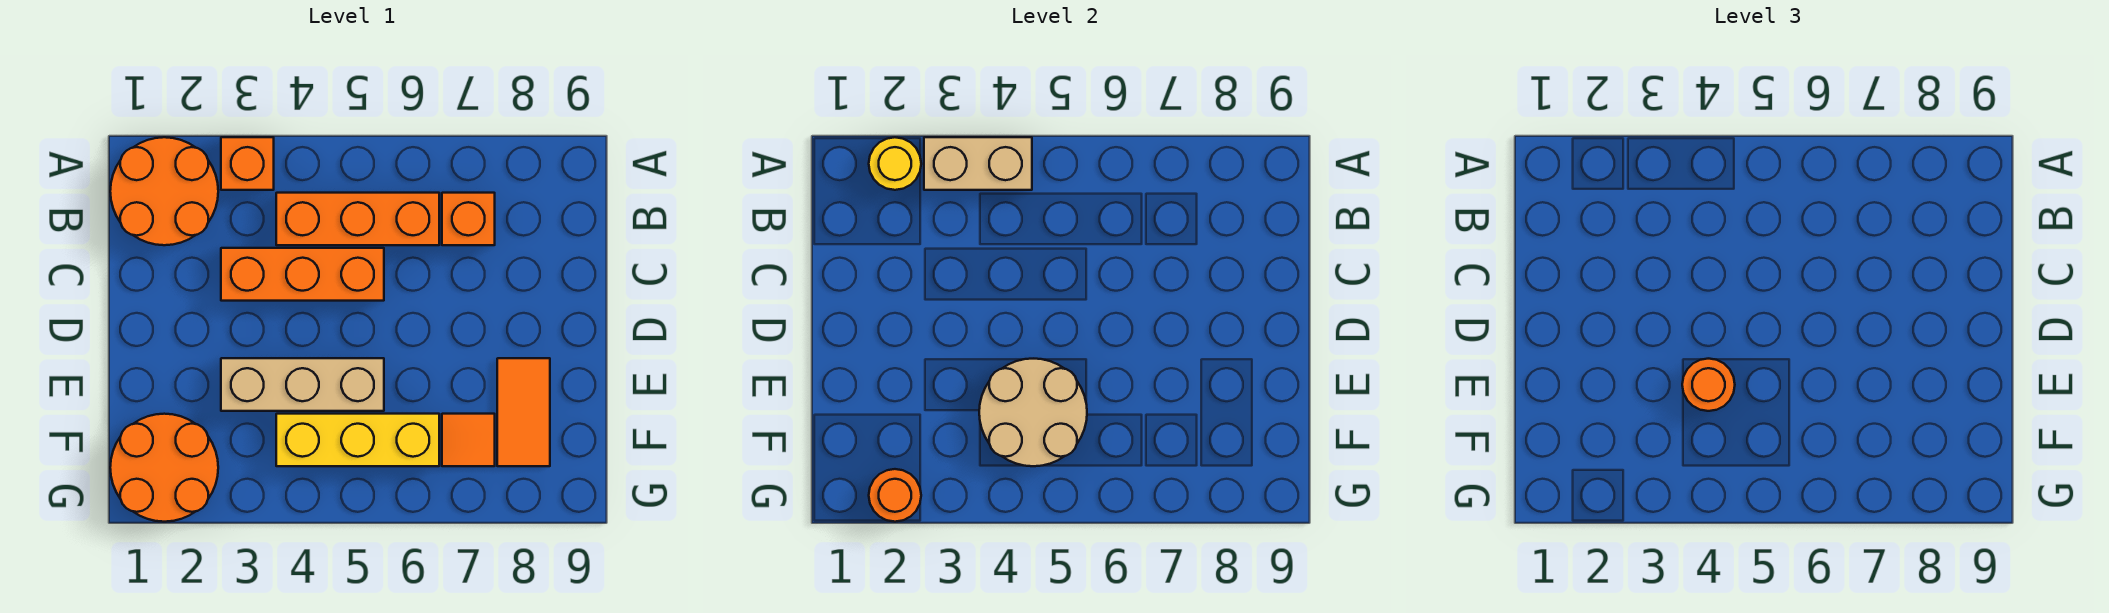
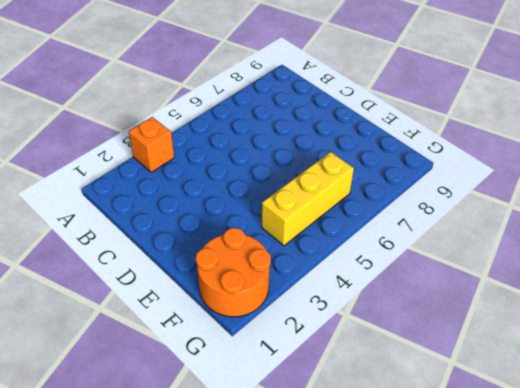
none -> orange 2x2 round brick [110,137,218,245]
none -> orange 1x3 brick [276,193,439,245]
none -> orange 1x1 brick [442,193,495,245]

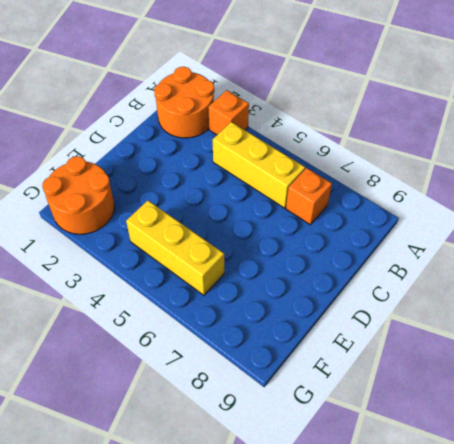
yellow 1x3 brick [213,122,305,208] -> orange 1x3 brick [276,193,439,245]
none -> orange 1x3 brick [221,248,384,301]
none -> tan 1x3 brick [221,358,384,411]
none -> orange 1x2 tile [497,358,550,466]

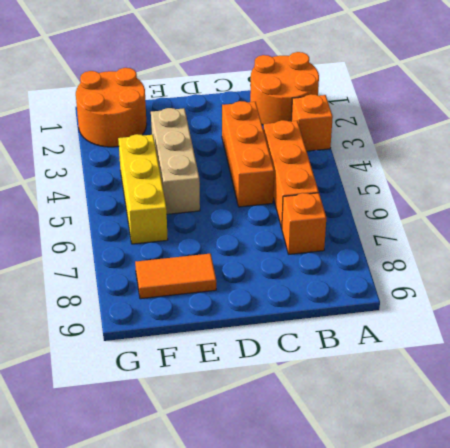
none -> orange 1x1 tile [442,414,495,466]
none -> yellow 1x1 round brick [869,137,921,190]
none -> tan 1x2 brick [924,137,1032,190]

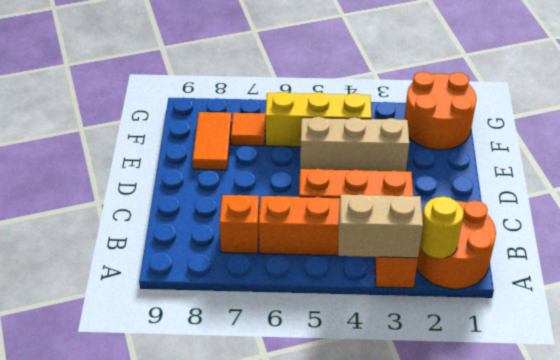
none -> tan 2x2 round brick [979,359,1087,466]
none -> orange 1x1 round brick [869,469,921,522]
none -> orange 1x1 round brick [1682,359,1735,411]

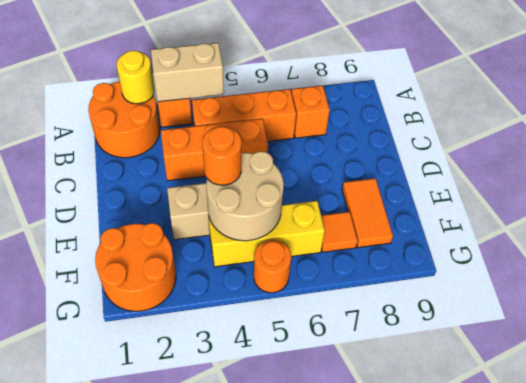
orange 1x1 round brick [254,240,291,293] -> orange 1x1 round brick moved to [869,469,921,522]

